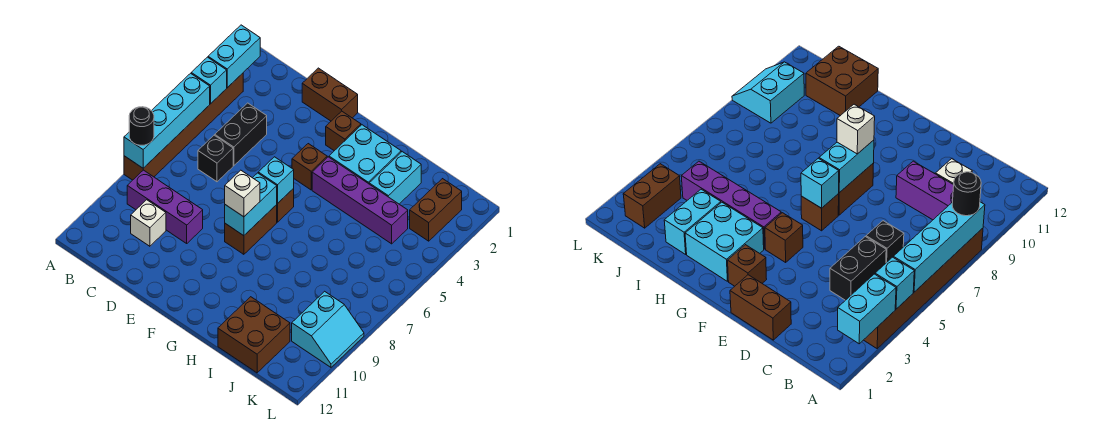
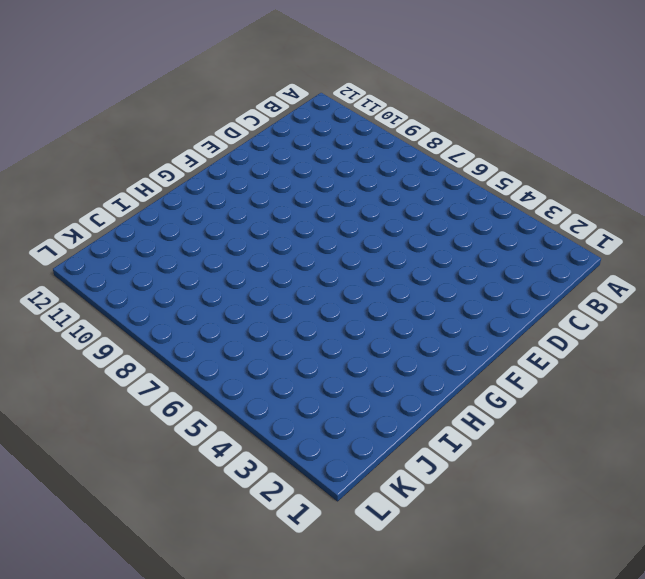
none -> brown 1x6 brick [124,73,243,180]
none -> purple 1x3 brick [127,170,203,243]
none -> black 1x2 brick [215,103,267,166]

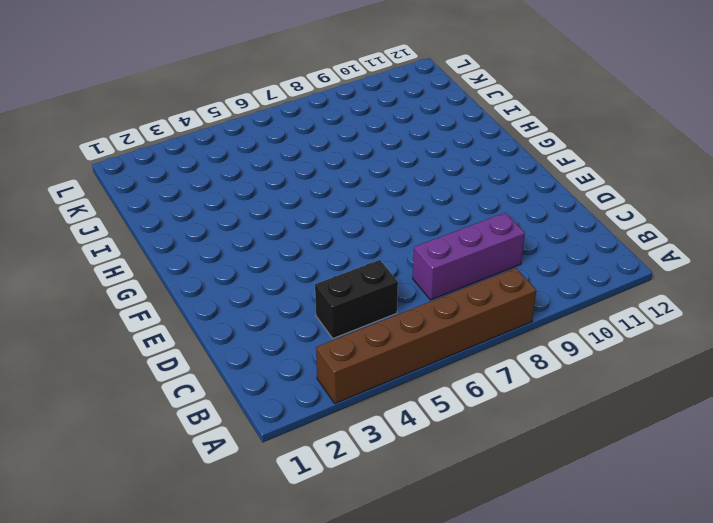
purple 1x3 brick [413,213,525,300] -> purple 1x3 brick turned to [127,170,203,243]
none -> black 1x1 brick [198,135,233,182]
none -> white 1x1 brick [131,200,166,246]
none -> brown 1x2 brick [302,68,358,121]

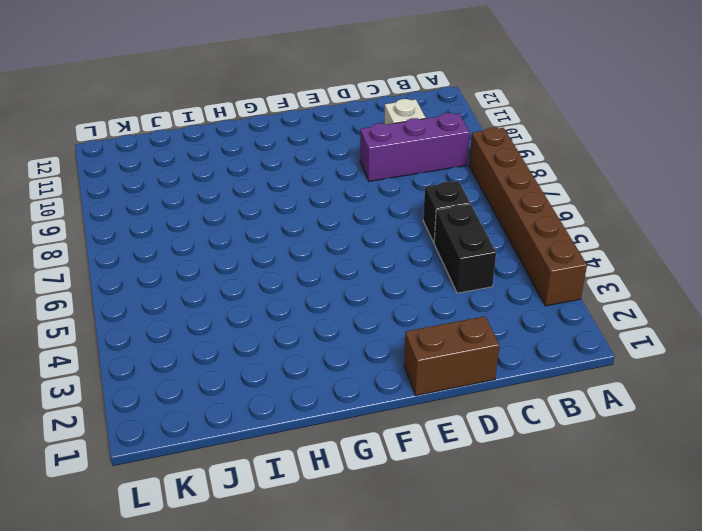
none -> brown 1x1 brick [326,111,361,151]
none -> brown 1x1 brick [292,144,327,190]
none -> brown 1x1 brick [277,188,294,222]

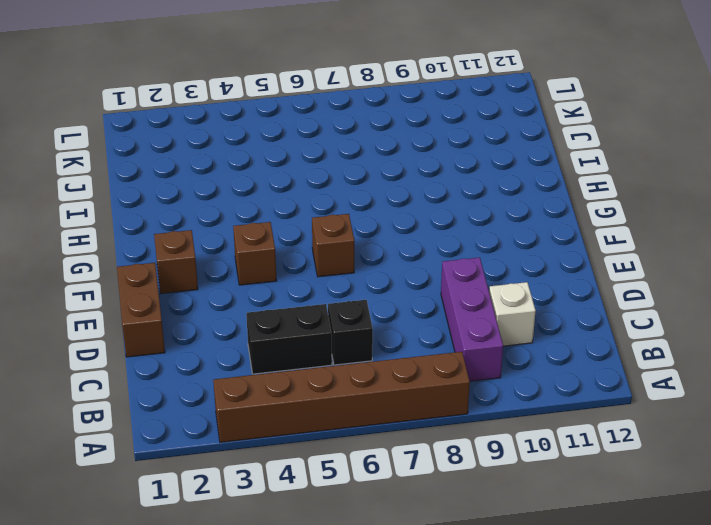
none -> brown 1x2 brick [225,205,277,254]
none -> cyan 2x2 brick [329,125,401,184]
none -> purple 1x4 brick [312,157,408,244]

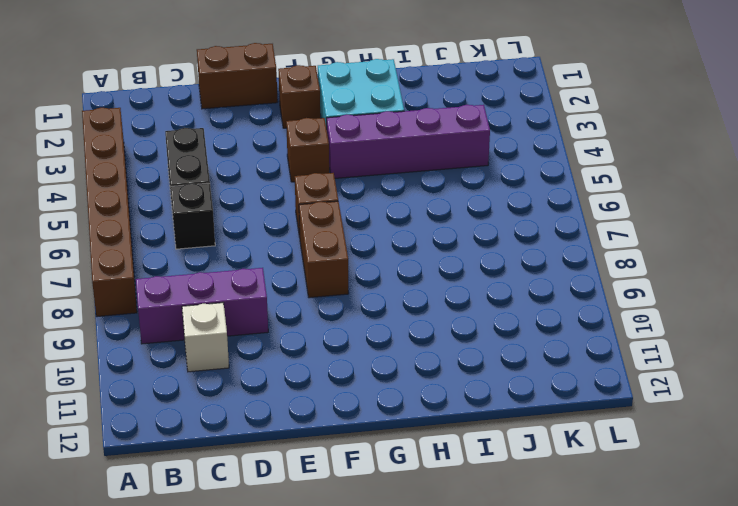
none -> cyan 1x2 brick [369,152,421,204]
none -> brown 2x2 brick [218,297,290,373]
none -> brown 1x2 brick [410,179,462,241]

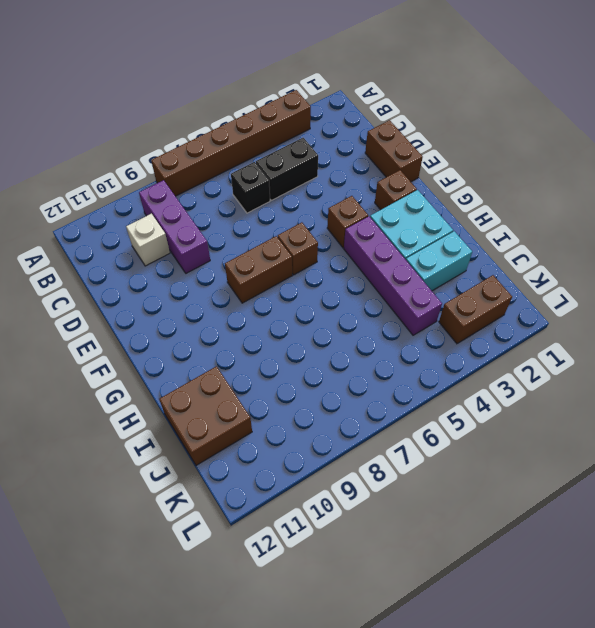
none -> cyan 2x2 slope [292,291,364,367]
none -> cyan 1x2 brick [208,25,260,88]
none -> cyan 1x1 brick [191,57,227,104]

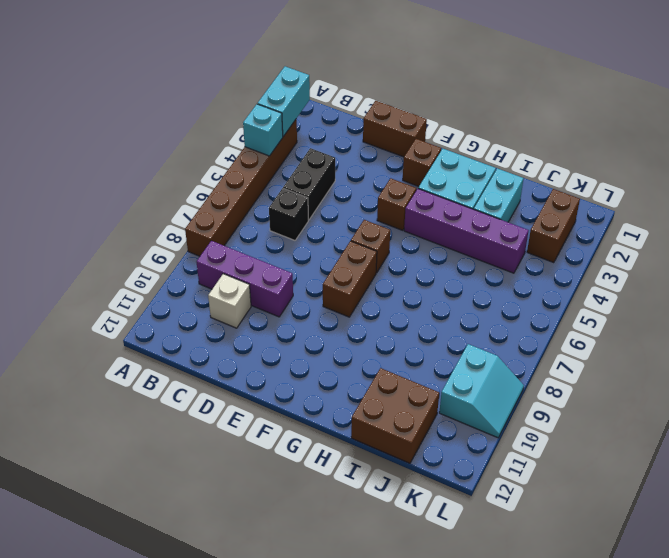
none -> cyan 1x4 brick [124,73,210,168]
none -> cyan 1x1 brick [258,157,294,203]
none -> cyan 1x2 brick [225,173,277,236]

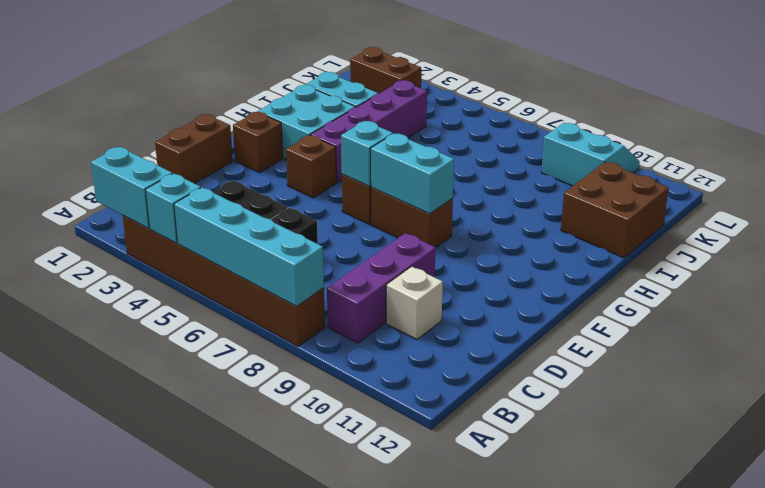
none -> black 1x1 round brick [129,107,154,145]
none -> white 1x1 brick [225,170,260,217]

